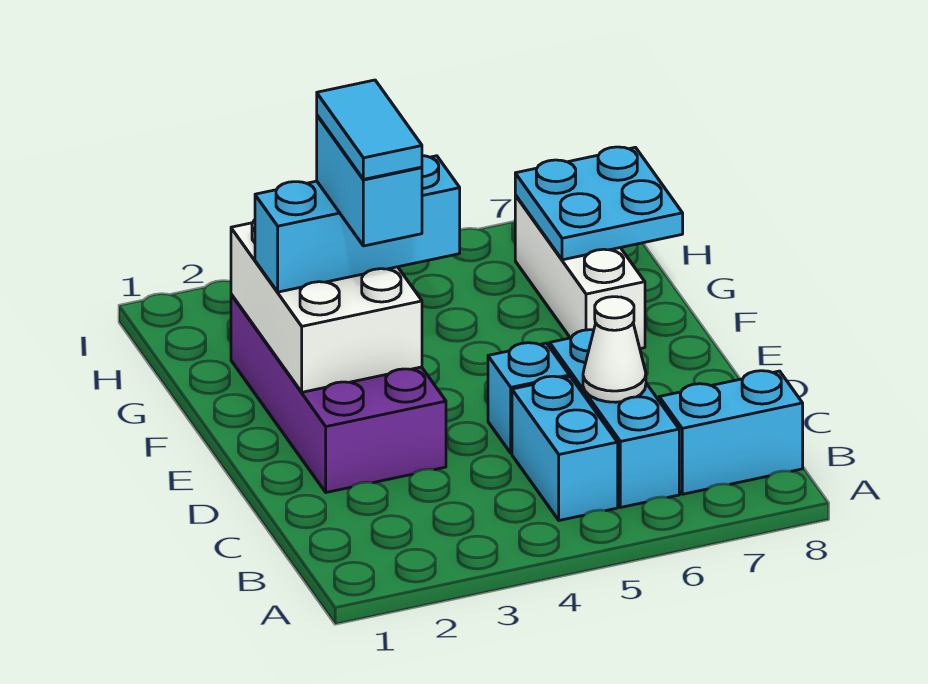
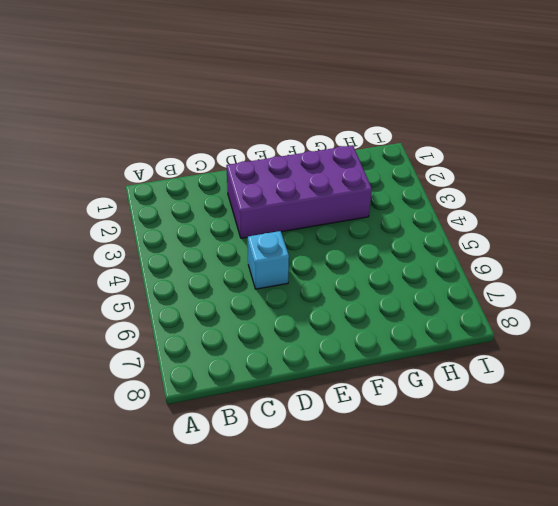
none -> cyan 1x2 brick [512,376,618,520]
none -> cyan 1x3 brick [550,330,679,507]
none -> cyan 1x2 brick [659,371,803,494]

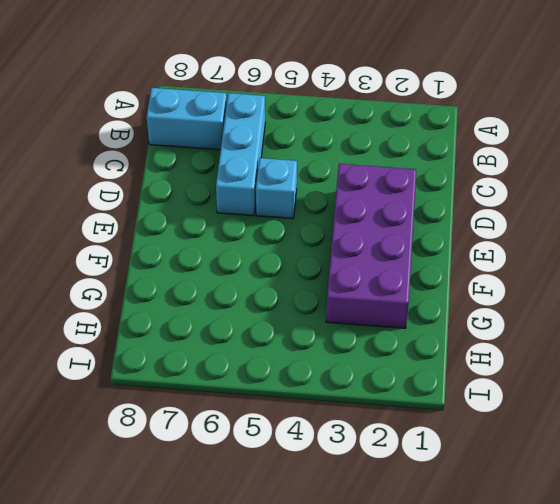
none -> cyan 1x2 brick [512,376,618,520]
none -> white 1x3 brick [515,195,645,349]
none -> white 1x1 cone [583,297,646,402]

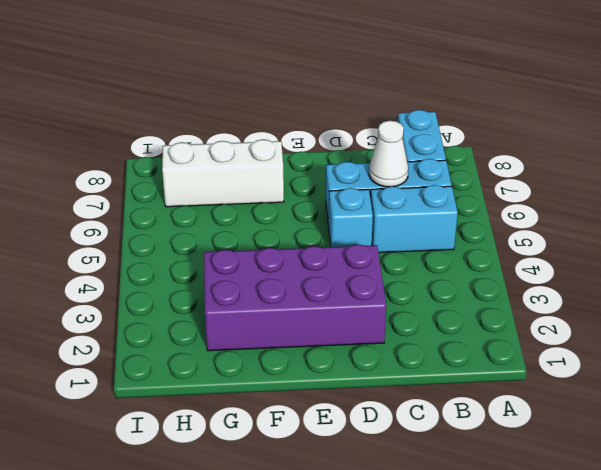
none -> white 2x3 brick [231,220,422,392]
none -> cyan 2x2 plate [515,147,683,260]
none -> cyan 1x3 brick [255,156,460,292]

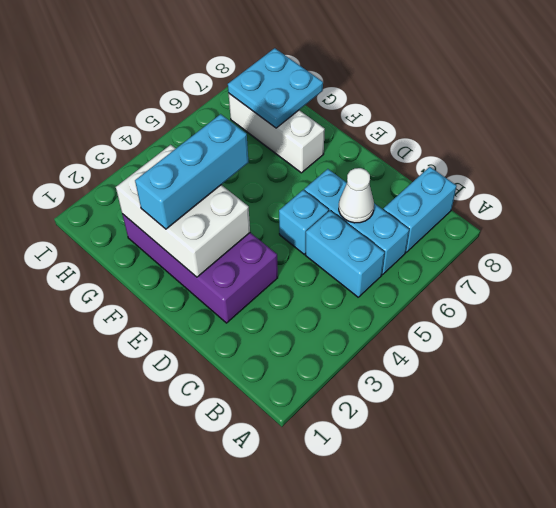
none -> cyan 1x2 brick [317,115,422,246]
none -> cyan 1x2 tile [317,80,422,179]

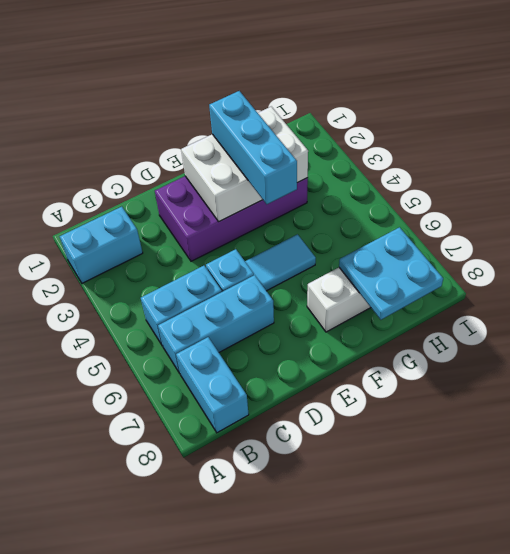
cyan 1x2 brick [60,207,143,283] -> cyan 1x2 brick moved to [317,115,422,246]
cyan 1x2 tile [245,234,316,291] -> cyan 1x2 tile moved to [317,80,422,179]
none -> white 1x1 cone [583,297,646,402]

